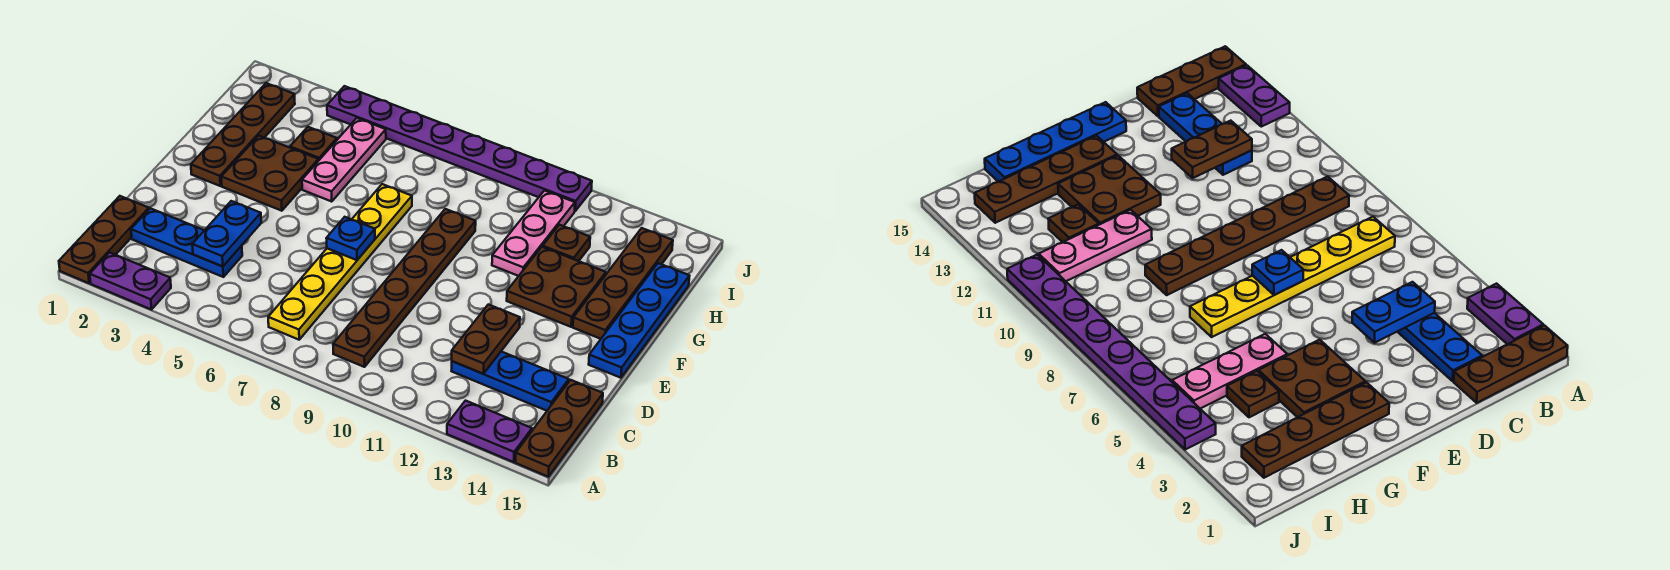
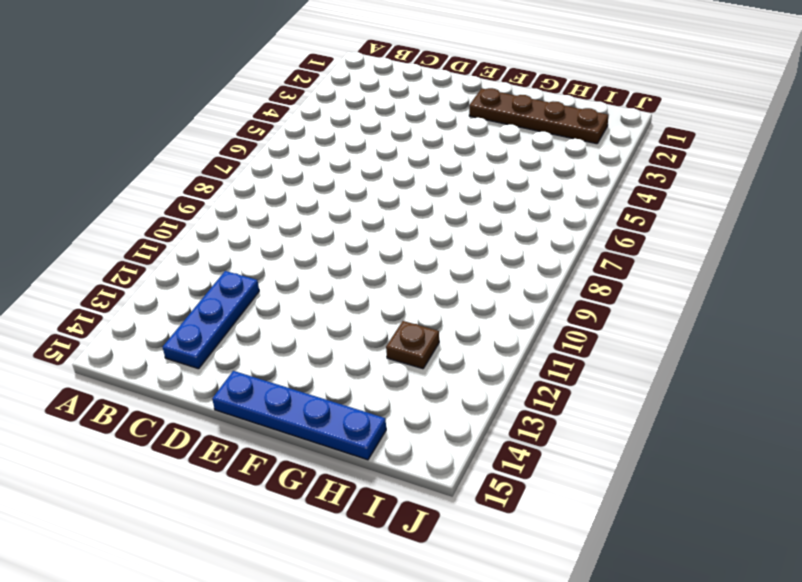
none -> brown 1x3 plate [59,196,149,283]
none -> purple 1x2 plate [90,252,171,310]
none -> purple 1x2 plate [447,401,532,462]

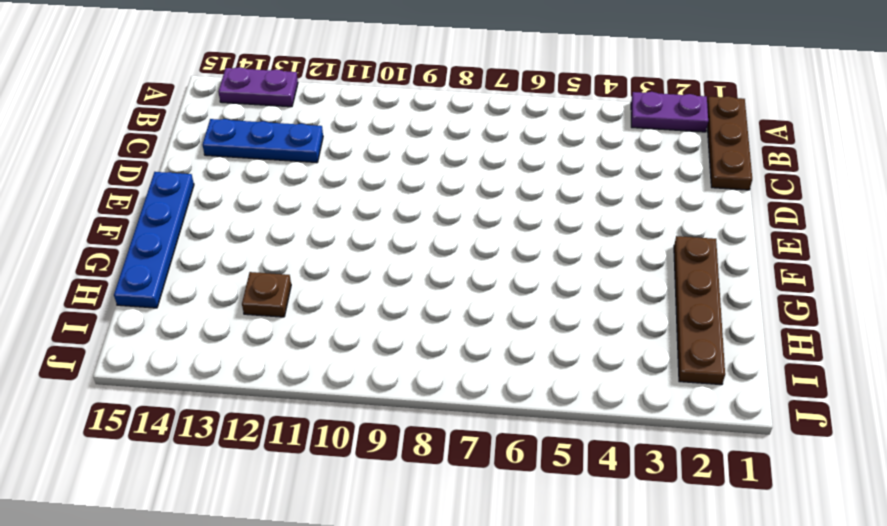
none -> brown 1x3 plate [516,380,603,477]
none -> yellow 1x6 plate [268,184,412,340]
none -> brown 1x6 plate [333,209,476,367]

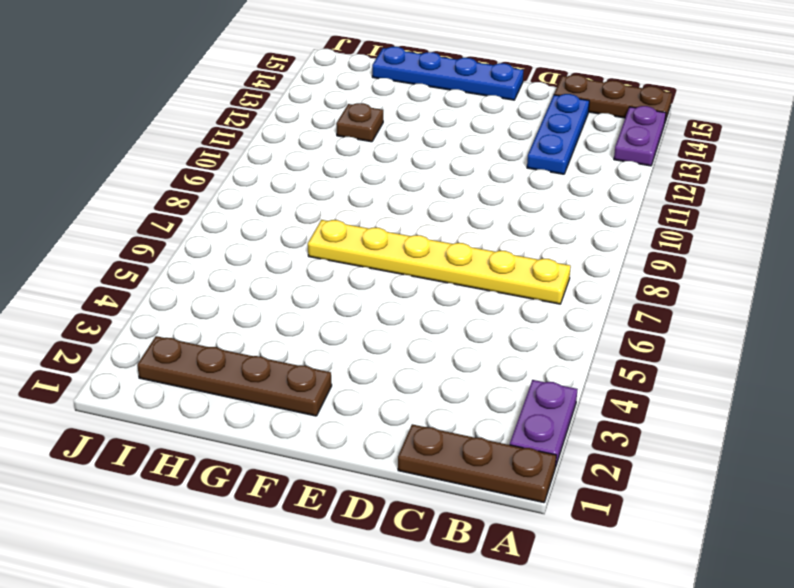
none -> brown 1x6 plate [333,209,476,367]
none -> blue 1x3 plate [131,208,242,277]
none -> brown 2x2 plate [221,136,318,211]

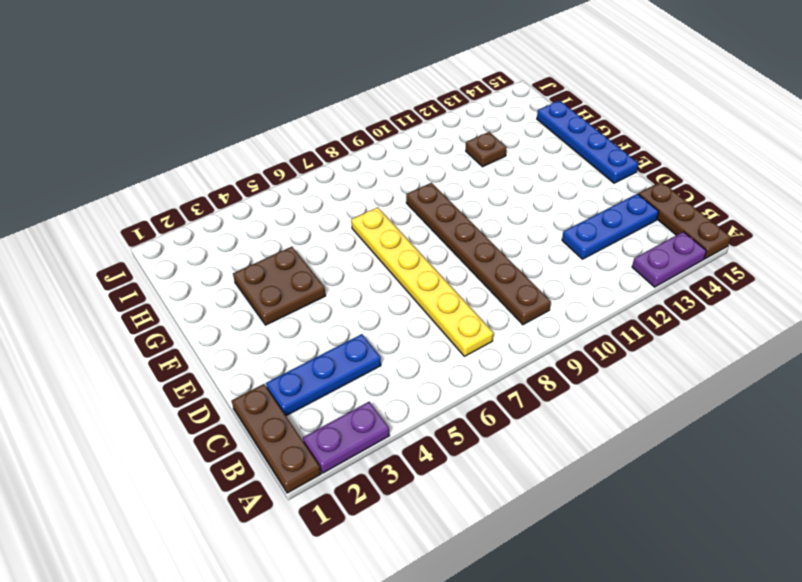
none -> brown 1x4 plate [191,83,295,186]
none -> brown 2x2 plate [507,247,606,327]
none -> brown 1x4 plate [573,228,673,339]

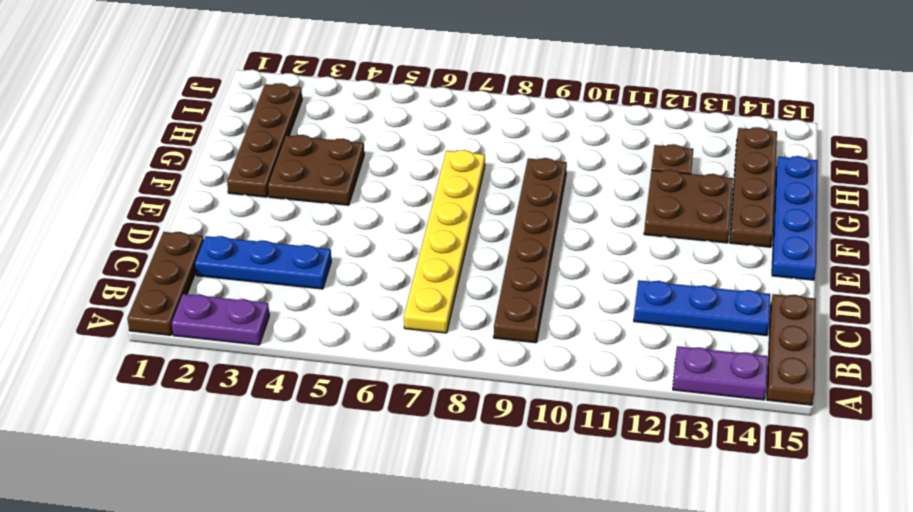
none -> pink 1x3 plate [302,118,386,202]
none -> pink 1x3 plate [492,191,575,276]
none -> brown 1x1 plate [290,127,337,161]

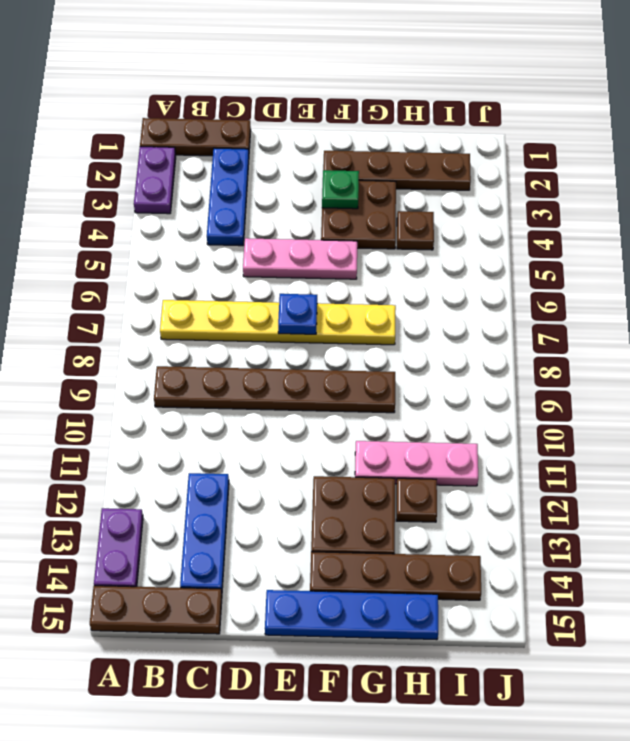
pink 1x3 plate [243,238,357,279] -> pink 1x3 plate moved to [302,118,386,202]
green 1x1 plate [322,170,359,209] -> none
none -> purple 1x8 plate [327,86,592,211]
none -> blue 1x2 plate [192,201,261,267]
none -> brown 1x2 plate [452,305,520,374]

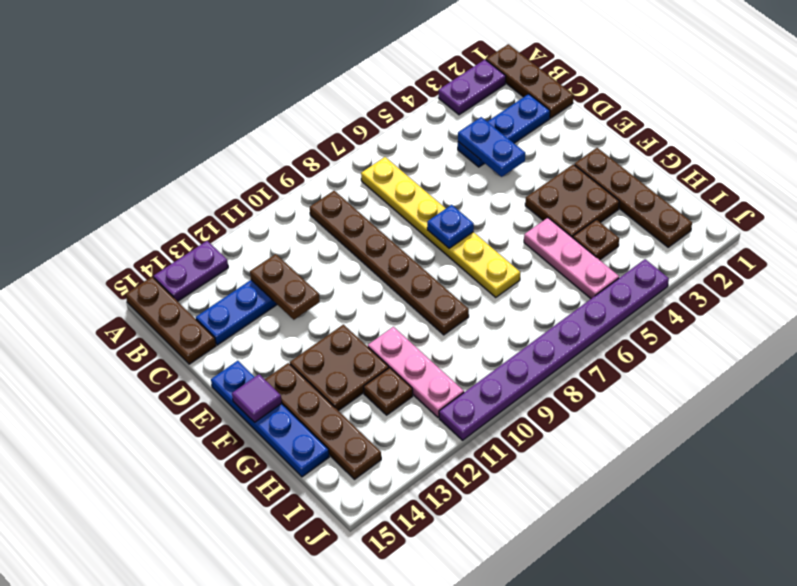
purple 1x1 tile [232,374,282,422] -> none

